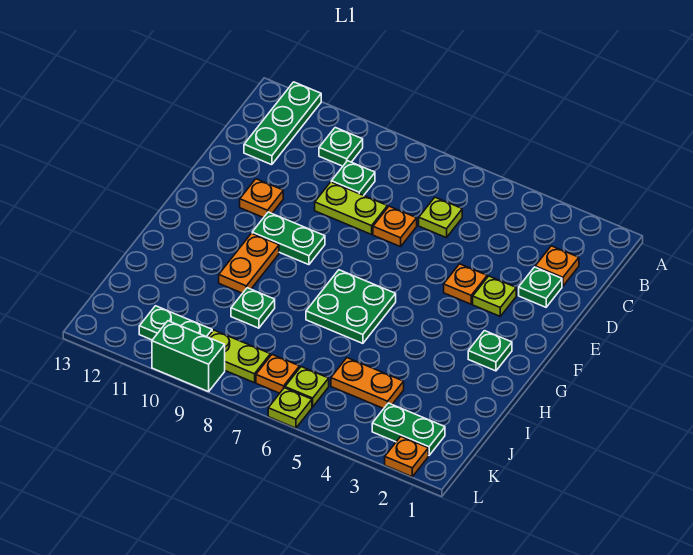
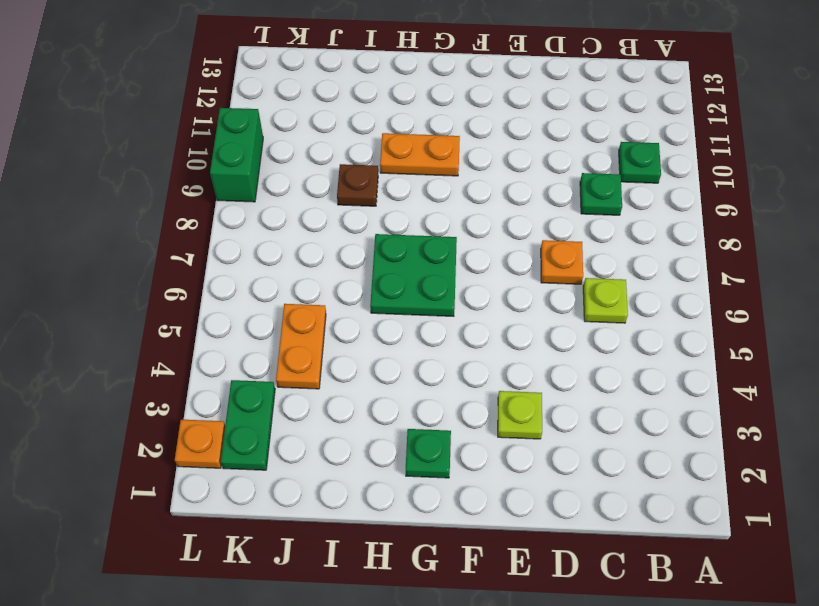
brown 1x1 plate [337,164,378,206] -> green 1x1 plate [231,288,275,328]
none -> green 1x3 plate [244,82,321,165]
none -> orange 1x1 plate [535,246,579,286]
none -> green 1x1 plate [519,267,562,307]

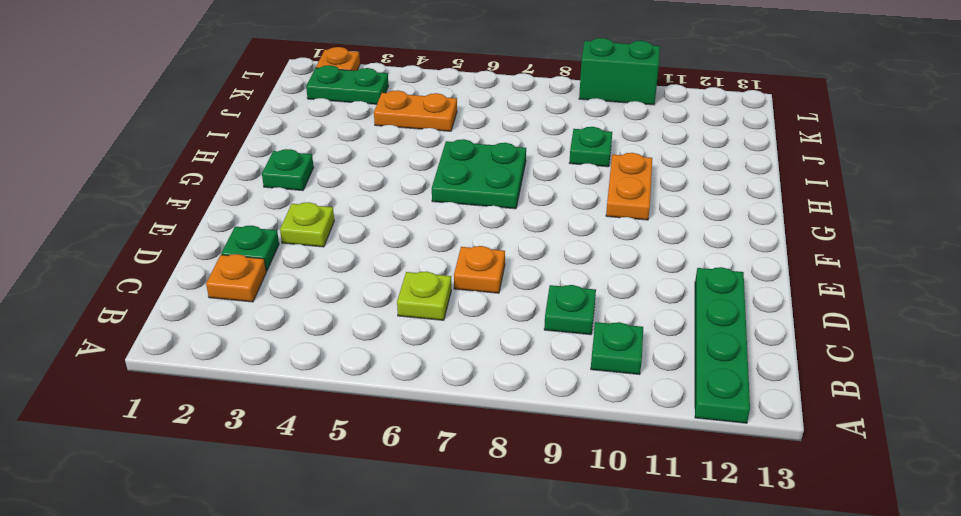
green 1x4 plate [695,267,750,423] -> green 1x3 plate [244,82,321,165]
none -> lime 1x2 plate [315,182,388,234]
none -> orange 1x1 plate [444,264,487,304]
none -> orange 1x1 plate [240,179,283,218]

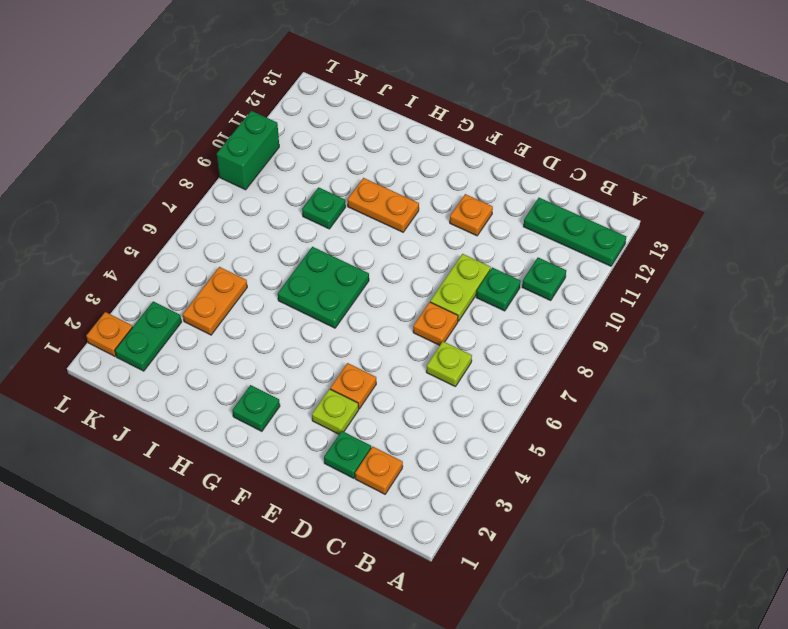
none -> green 1x2 plate [252,212,325,265]
none -> lime 1x1 plate [285,367,329,407]
none -> orange 1x1 plate [256,355,300,393]

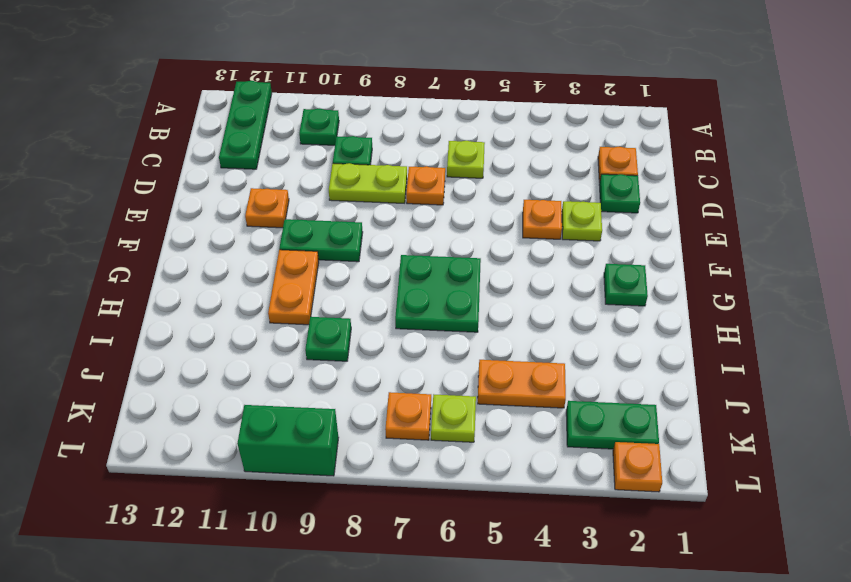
none -> lime 1x2 plate [208,330,270,383]
none -> green 1x2 plate [139,306,212,340]
none -> lime 1x1 plate [268,388,312,428]

